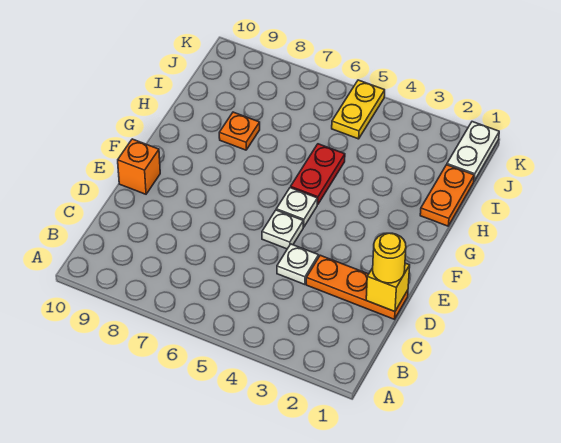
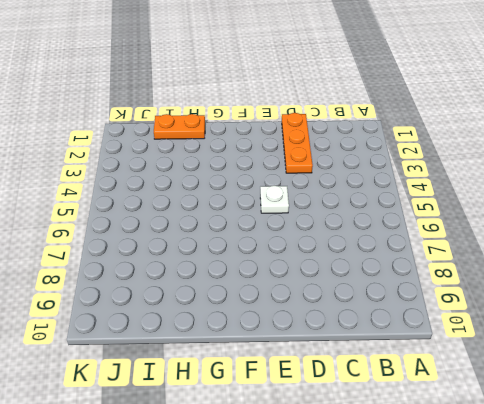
none -> white 1x1 plate [277,244,319,285]
none -> orange 1x1 brick [118,139,160,194]
none -> white 1x1 plate [276,188,317,227]

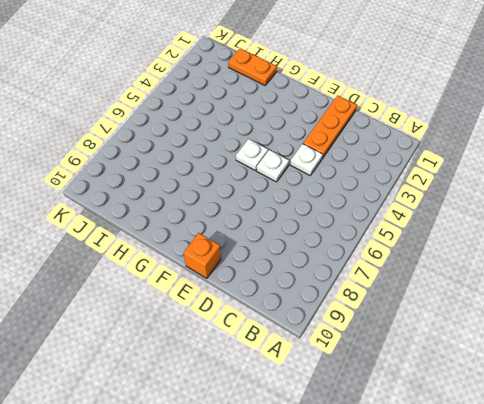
none -> red 1x2 plate [291,144,345,205]
none -> orange 1x1 plate [219,112,260,150]
none -> white 1x2 plate [447,122,499,181]

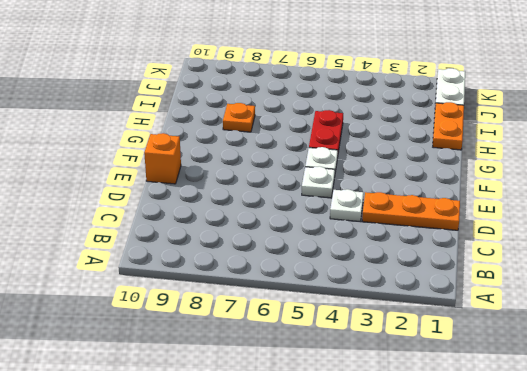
none -> yellow 1x2 plate [332,80,385,139]
none -> yellow 1x1 brick [366,263,410,312]
none -> yellow 1x1 round brick [373,233,406,283]

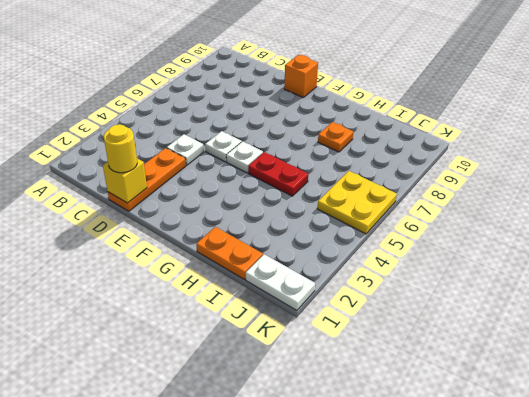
yellow 2x2 plate [317,171,397,234] -> yellow 1x2 plate [332,80,385,139]

